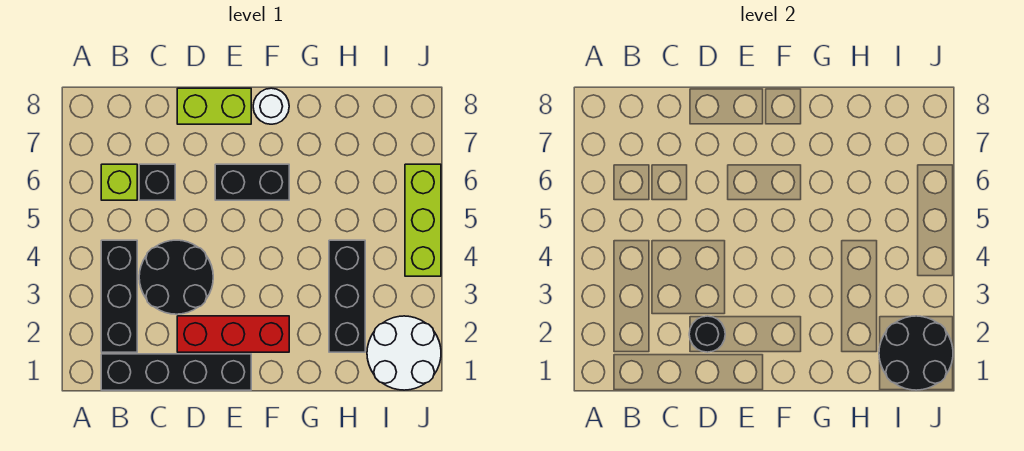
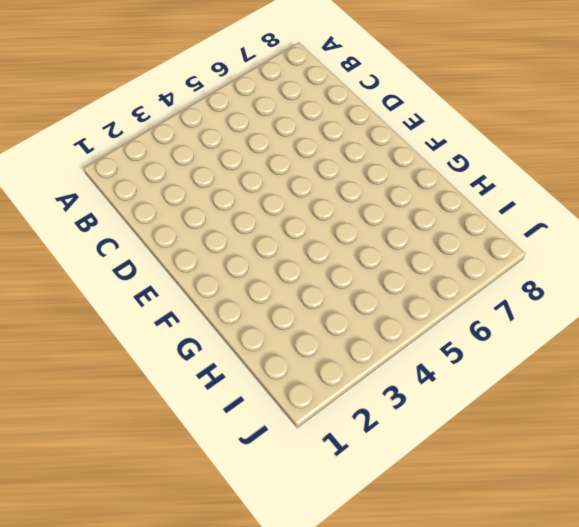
none -> black 1x4 brick [101,354,251,390]
none -> black 1x3 brick [101,240,137,352]
none -> lime 1x1 brick [101,164,137,200]

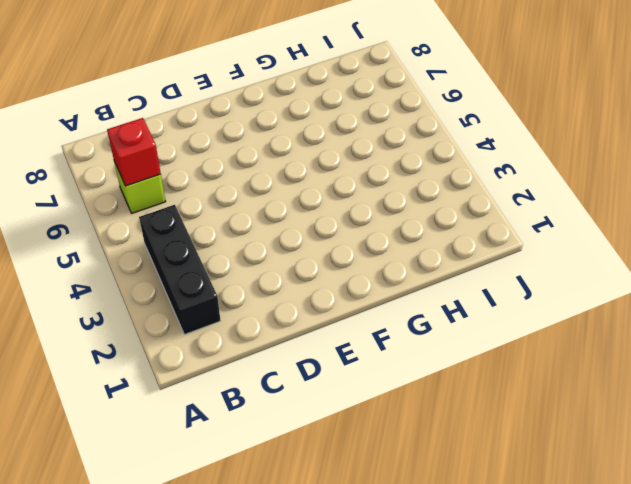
red 1x1 brick [107,118,161,186] -> none
none -> black 1x4 brick [101,354,251,390]
none -> black 2x2 round brick [139,240,213,314]
none -> black 1x1 brick [139,164,175,200]

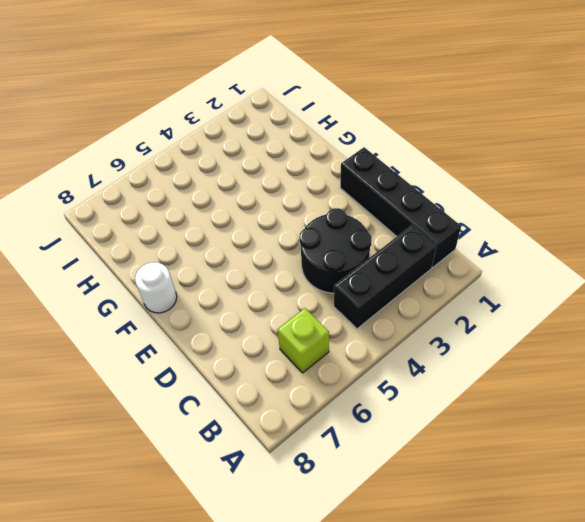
none -> black 1x1 brick [139,164,175,200]
none -> red 1x3 brick [177,316,289,352]
none -> lime 1x2 brick [177,88,251,124]

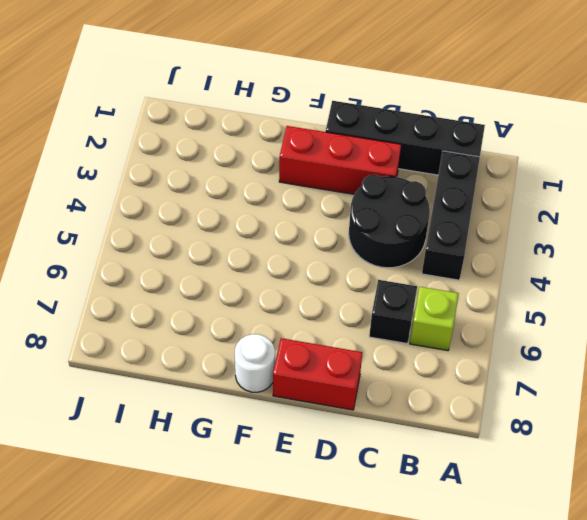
red 1x2 brick [273,338,362,410] -> lime 1x2 brick [177,88,251,124]
none -> black 1x2 brick [215,164,289,200]
none -> black 1x3 brick [329,240,365,352]
none -> white 2x2 round brick [367,316,441,390]

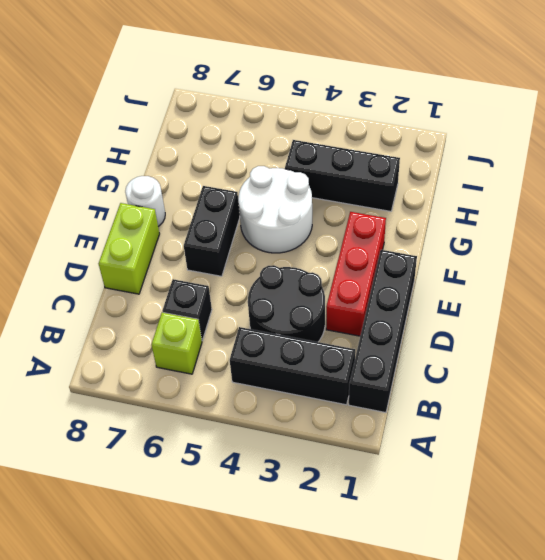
white 2x2 round brick [238,166,312,253] -> white 2x2 round brick moved to [367,316,441,390]
none -> lime 1x3 brick [405,164,441,276]
none -> black 1x1 round brick [689,316,725,352]
none -> black 2x2 round brick [879,316,953,390]

